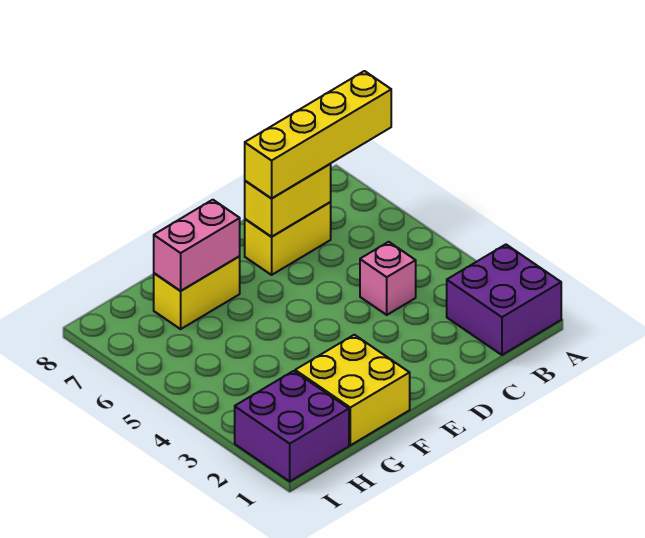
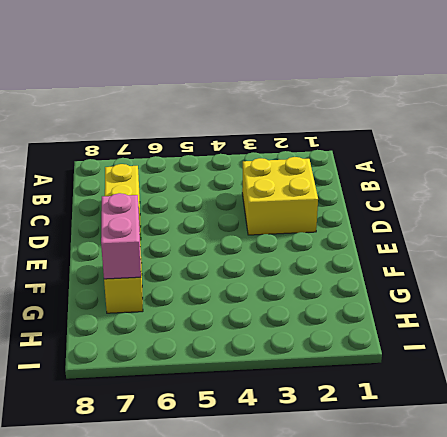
yellow 2x2 brick [242,157,318,235] -> yellow 2x2 brick moved to [295,335,410,445]
none -> purple 2x2 brick [447,245,561,355]
none -> pink 1x1 brick [360,242,416,315]

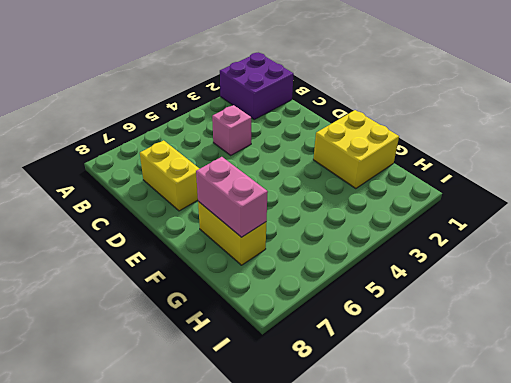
none -> purple 2x2 brick [235,371,349,481]
none -> yellow 1x2 brick [245,164,331,237]

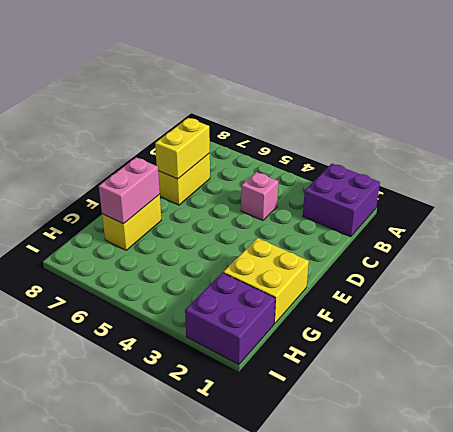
none -> yellow 1x4 brick [245,71,391,198]

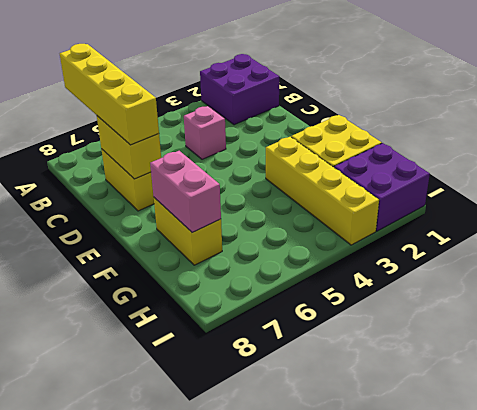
yellow 1x4 brick [266,137,379,245] -> none

